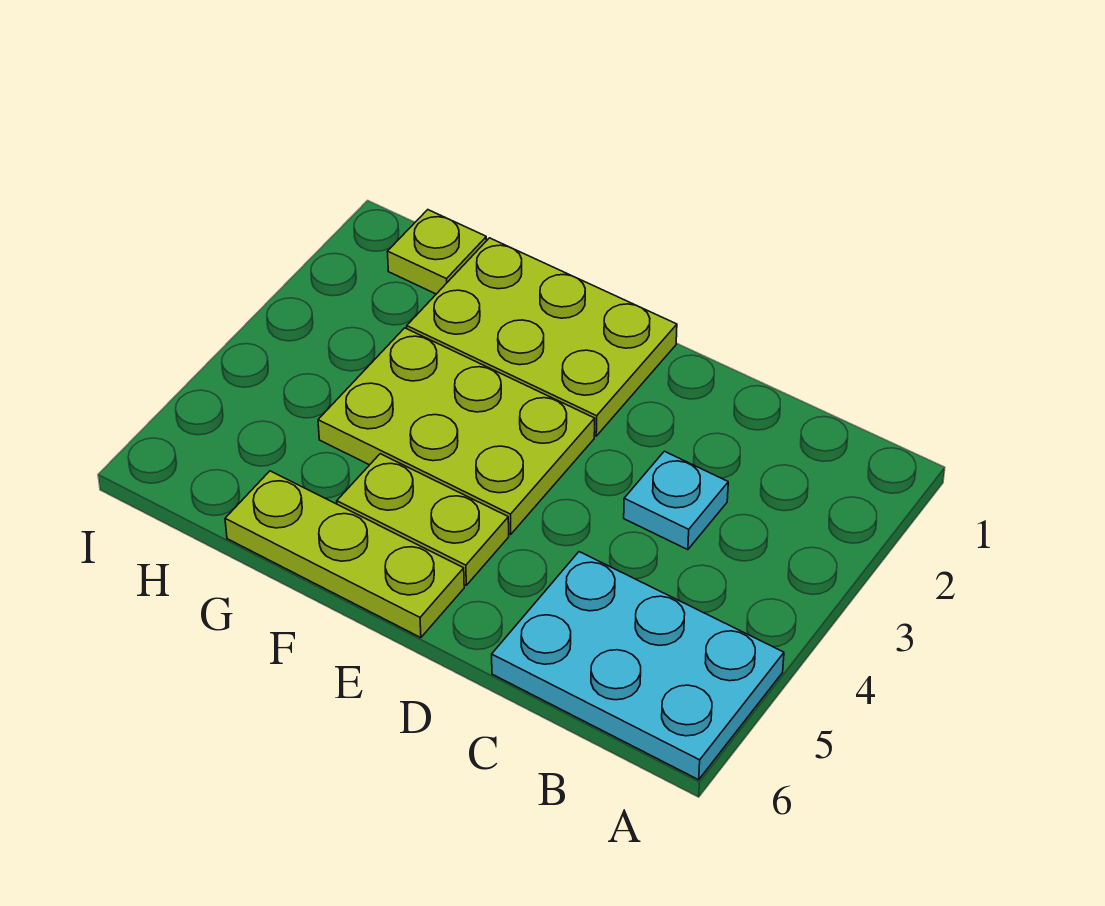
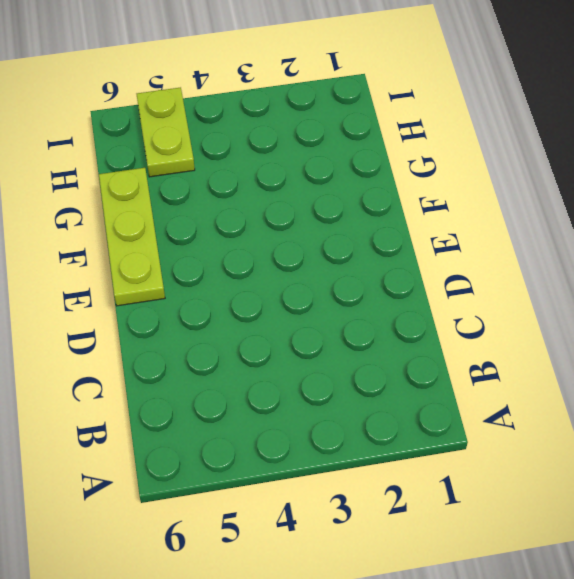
lime 1x2 plate [137,87,195,177] -> lime 1x2 plate moved to [337,454,509,585]
none -> cyan 2x3 plate [492,552,784,780]
none -> cyan 1x1 plate [624,451,728,550]

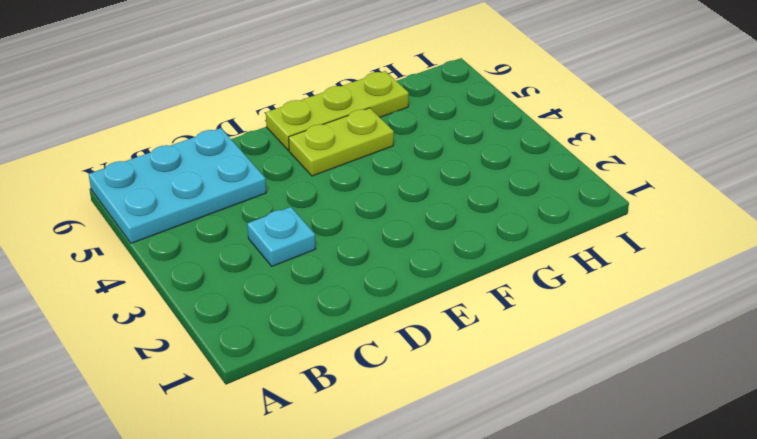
none -> lime 2x3 plate [407,238,677,436]
none -> lime 2x3 plate [318,328,595,534]

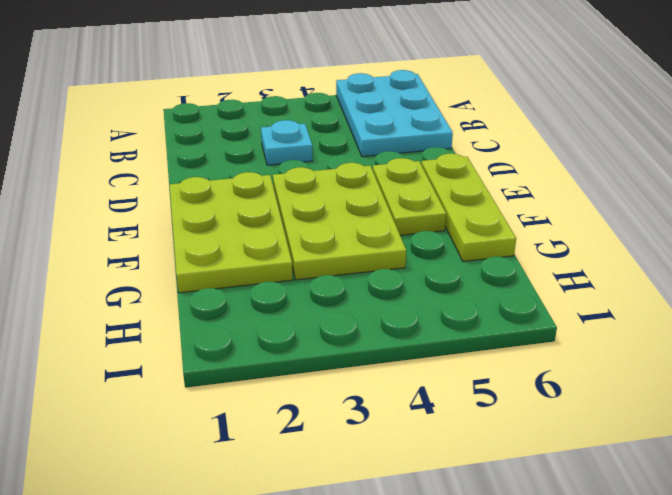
none -> lime 1x1 plate [387,210,487,294]

